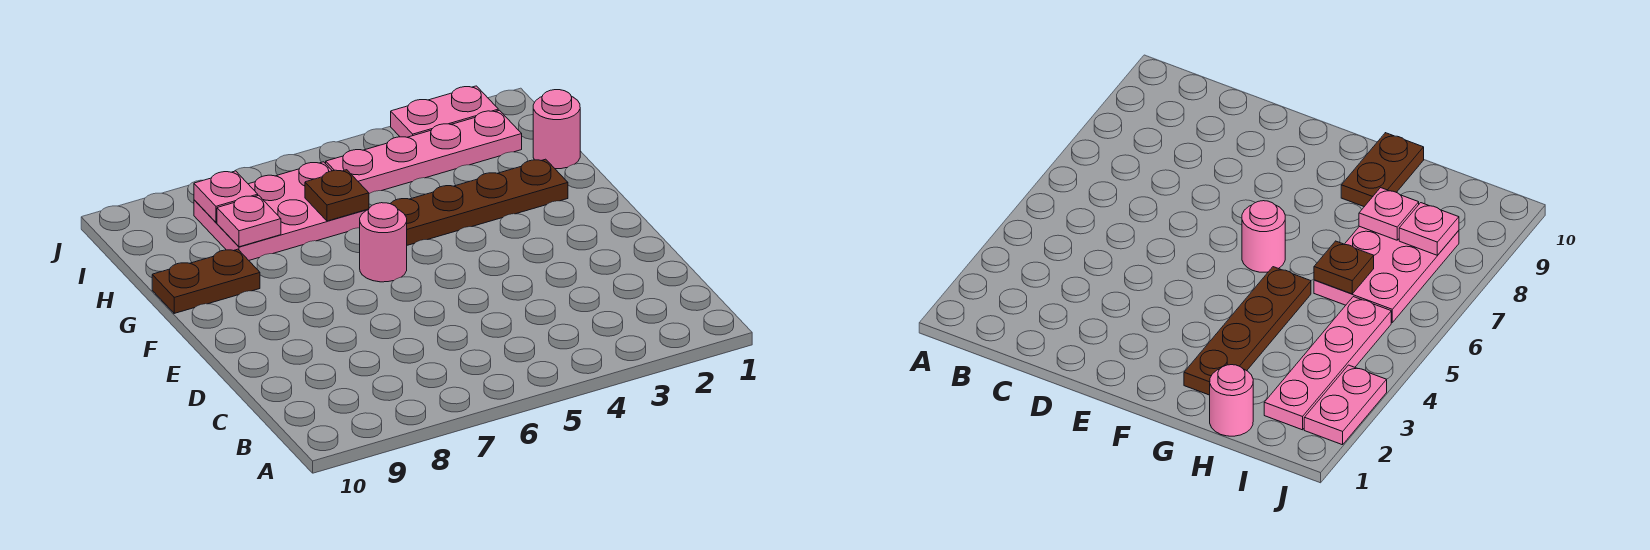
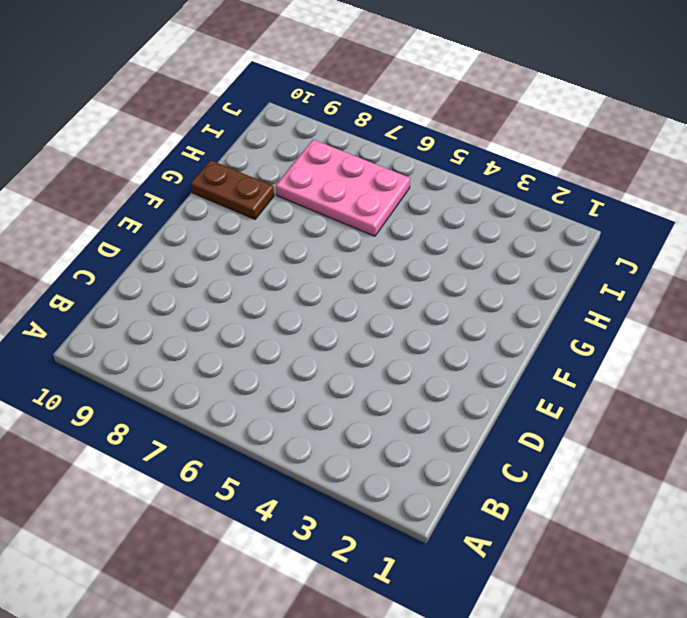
none -> pink 1x1 round brick [360,203,407,282]
none -> brown 1x4 plate [390,159,568,245]

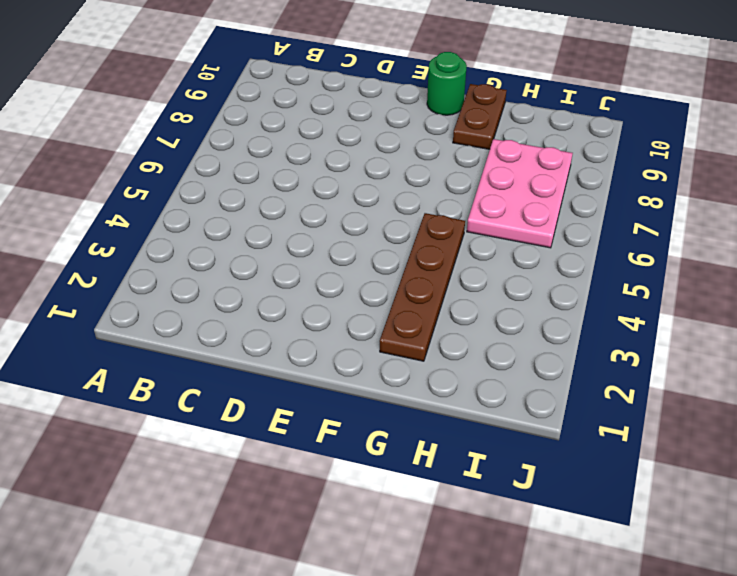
green 1x1 round brick [427,52,467,115] -> none
none -> pink 1x1 round brick [360,203,407,282]
none -> pink 1x1 round brick [533,90,580,169]

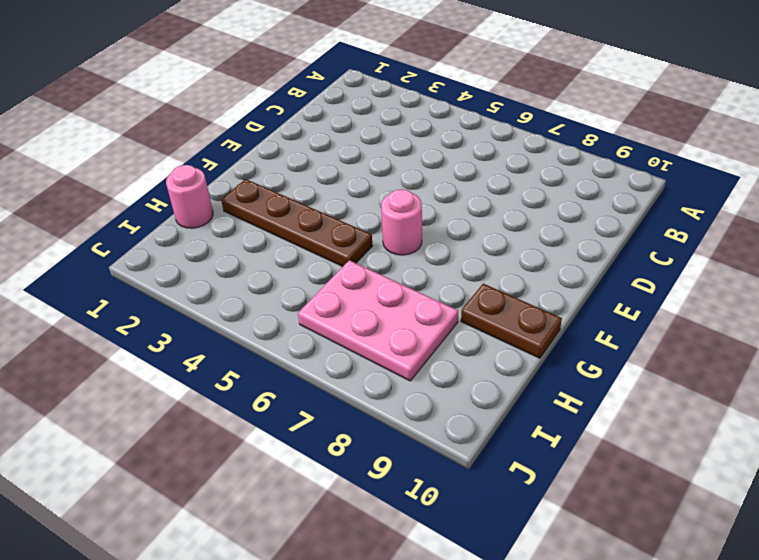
none -> pink 1x4 plate [326,110,522,194]
none -> pink 1x2 plate [391,86,498,137]

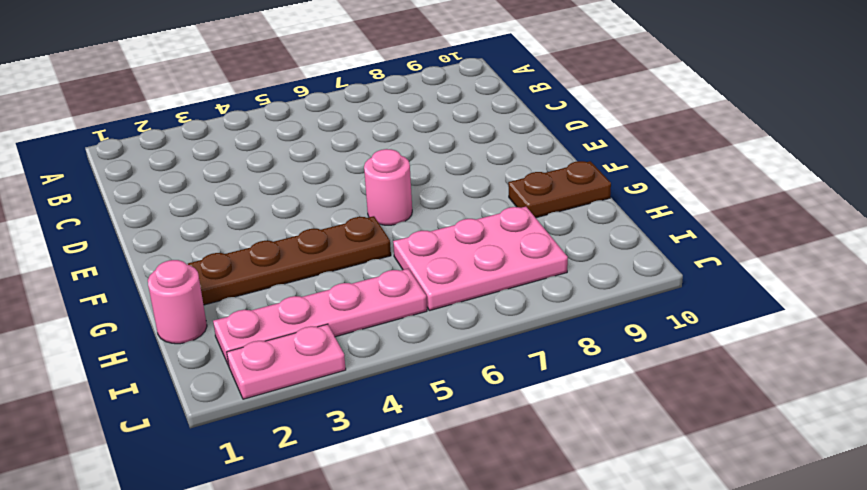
none -> brown 1x1 plate [305,170,369,221]
none -> pink 1x1 plate [217,195,281,247]

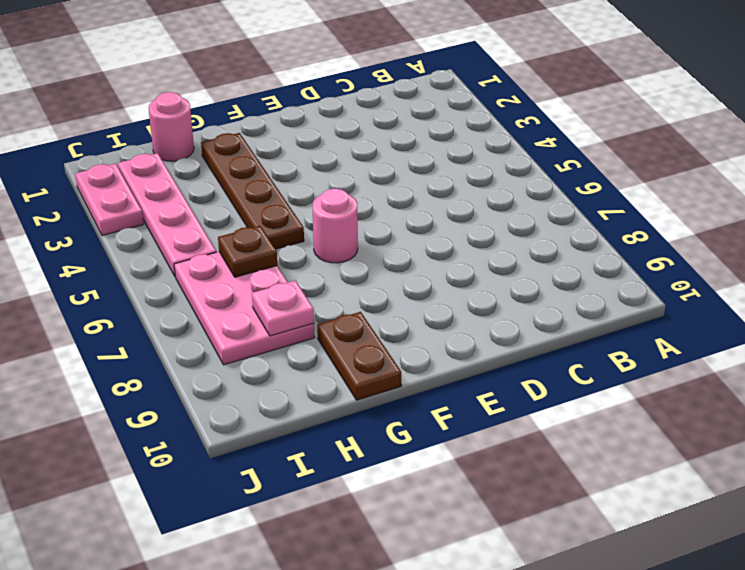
none -> pink 1x1 plate [194,171,258,222]

